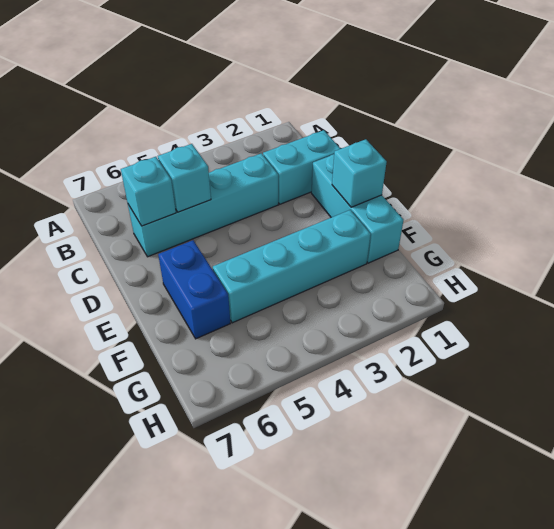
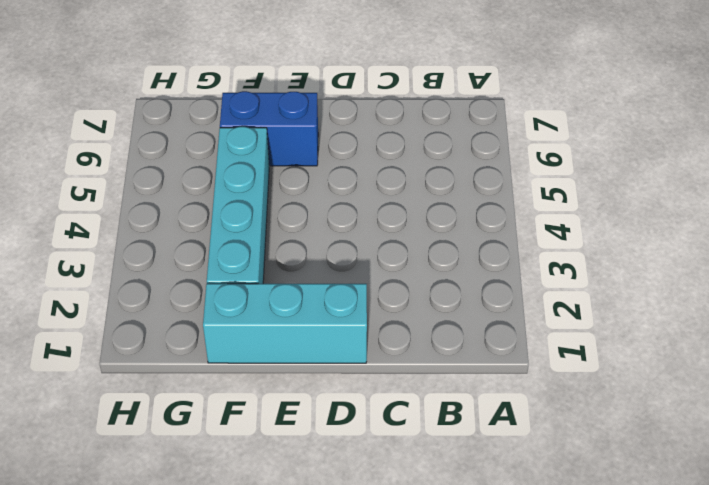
none -> cyan 1x2 brick [263,130,340,204]
none -> cyan 1x4 brick [128,153,278,257]

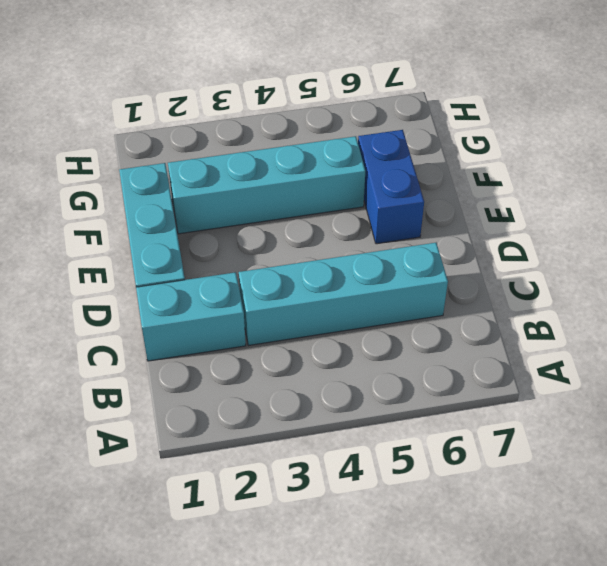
none -> cyan 1x1 brick [158,144,211,212]
none -> cyan 1x1 brick [121,157,176,226]

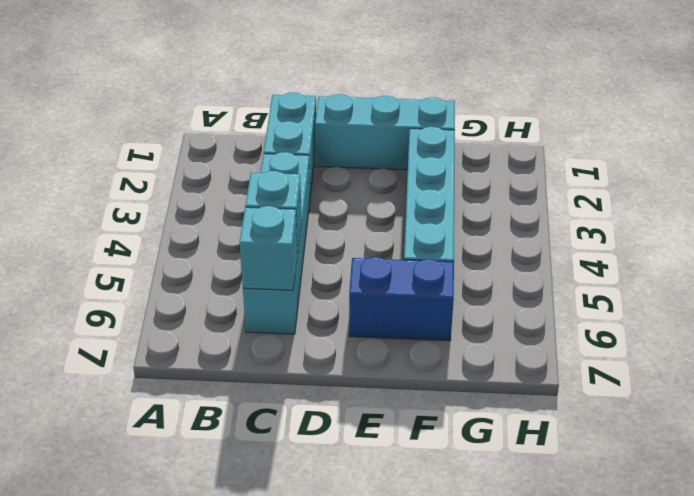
none -> cyan 1x1 brick [332,139,387,207]

